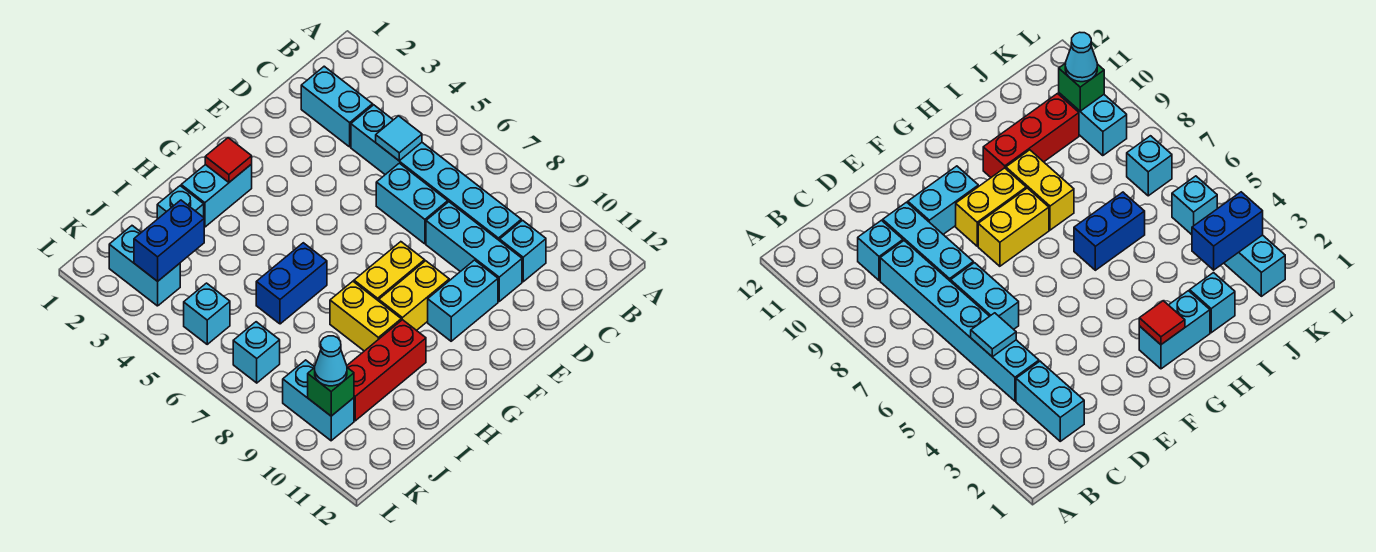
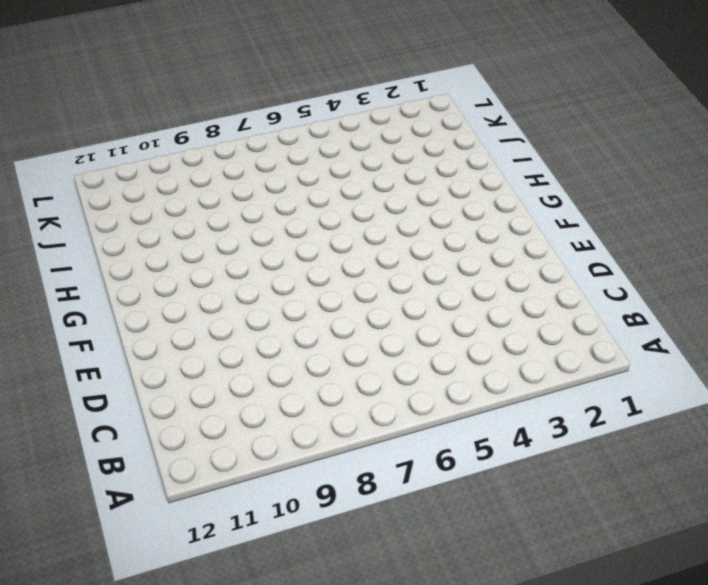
none -> cyan 1x2 brick [301,66,373,147]
none -> cyan 1x6 brick [351,105,521,241]
none -> cyan 1x1 brick [500,220,546,282]

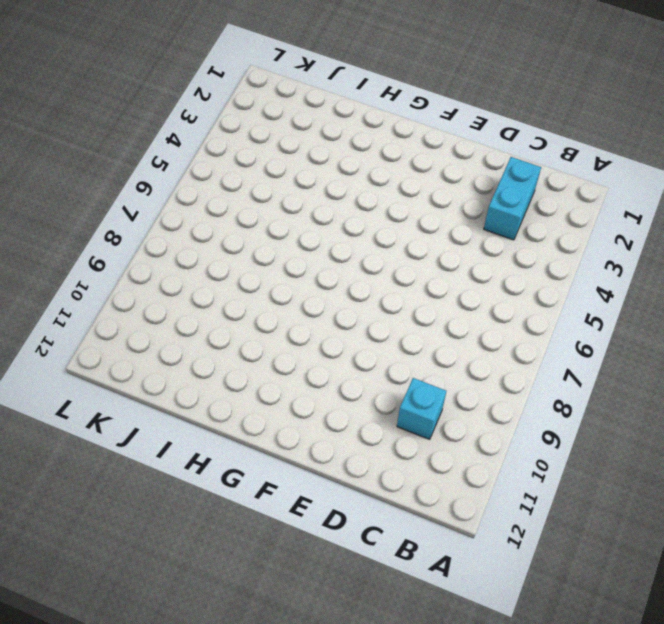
none -> cyan 1x6 brick [351,105,521,241]
none -> cyan 1x2 brick [376,163,448,244]
none -> cyan 1x3 brick [426,202,522,301]

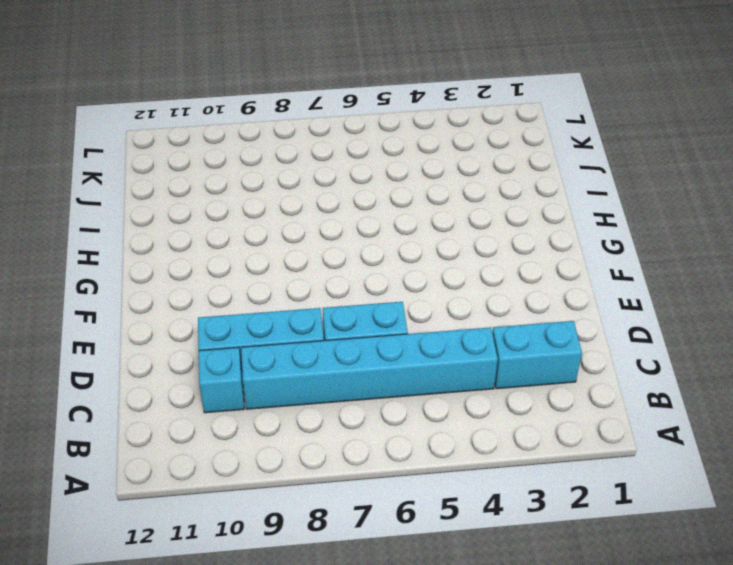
none -> cyan 1x2 brick [428,260,498,341]
none -> yellow 1x2 brick [354,242,425,301]
none -> yellow 1x2 brick [379,261,449,330]

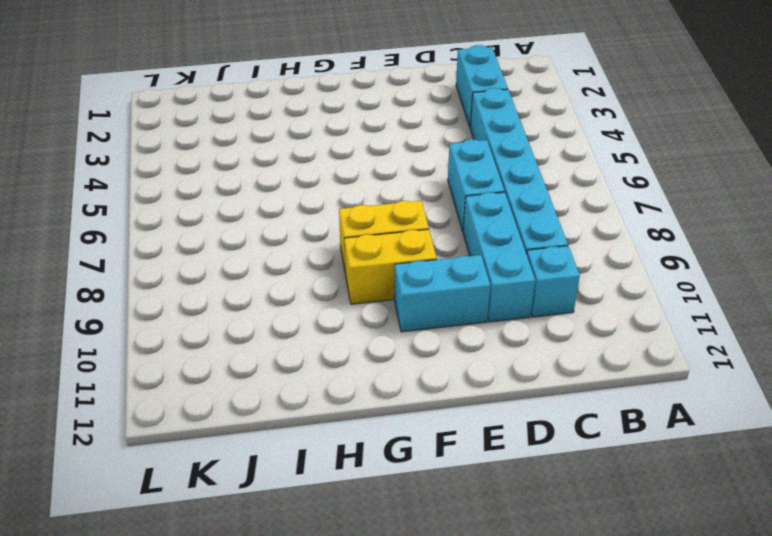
none -> cyan 1x2 brick [181,164,252,227]
none -> blue 1x2 brick [256,243,327,324]
none -> yellow 1x2 brick [330,281,401,351]

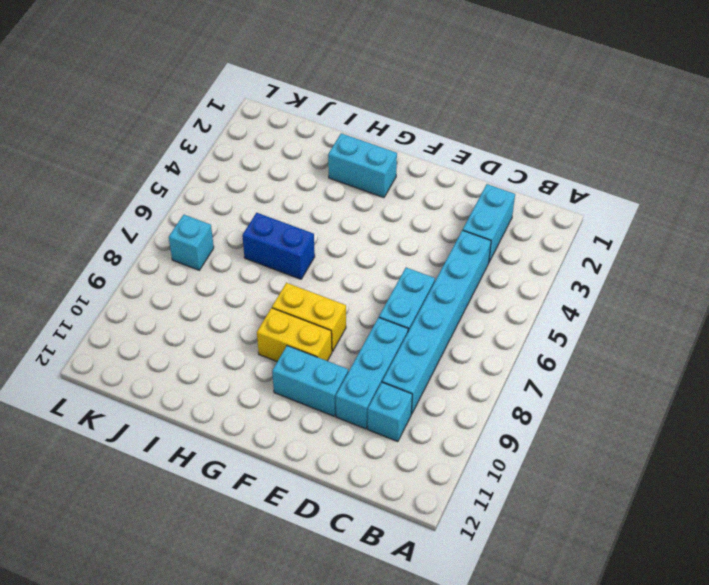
none -> yellow 1x2 brick [330,281,401,351]
none -> red 1x3 brick [347,320,426,421]
none -> cyan 1x1 brick [157,186,204,219]

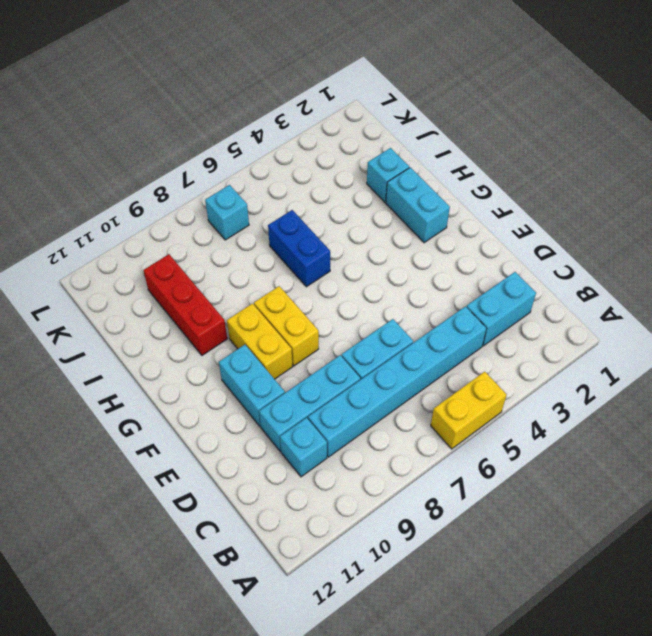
yellow 1x2 brick [431,372,507,449] -> yellow 1x2 brick moved to [330,281,401,351]
none -> cyan 1x2 brick [109,226,180,306]
none -> cyan 1x1 brick [184,283,230,344]
none -> cyan 1x2 brick [283,360,354,441]

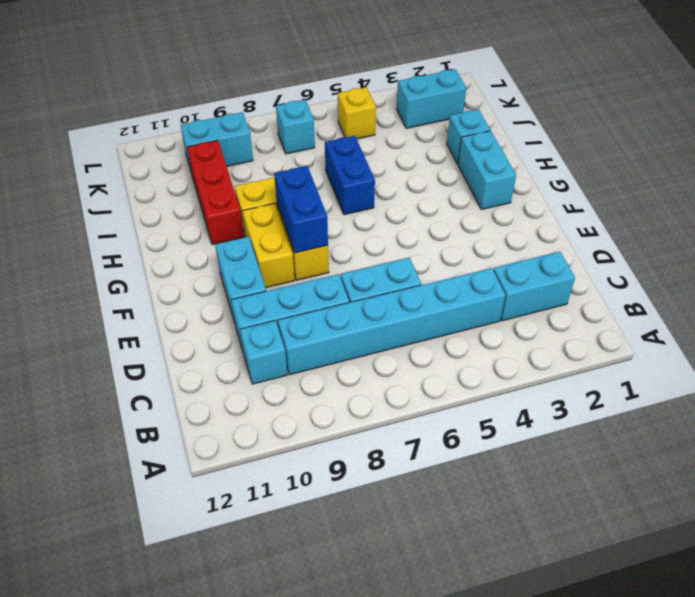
blue 1x2 brick [274,166,328,253] -> blue 1x2 brick moved to [134,200,204,281]
yellow 1x1 brick [338,87,376,139] -> cyan 1x1 brick [184,283,230,344]
none -> cyan 1x1 tile [376,116,422,161]
none -> red 1x1 tile [205,138,252,182]
none -> green 1x1 brick [308,368,354,416]

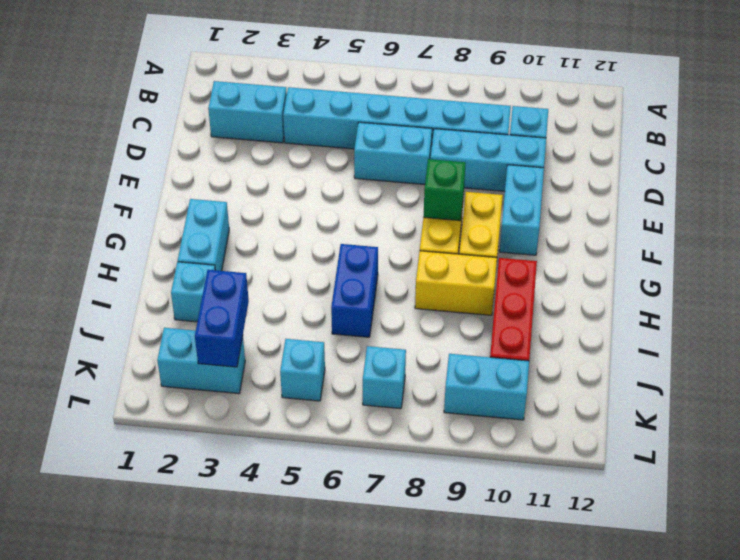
green 1x1 brick [424,159,466,221] -> green 1x1 brick moved to [308,368,354,416]
none -> cyan 1x1 tile [376,116,422,161]
none -> red 1x1 tile [205,138,252,182]
none -> cyan 1x1 cone [315,336,347,386]

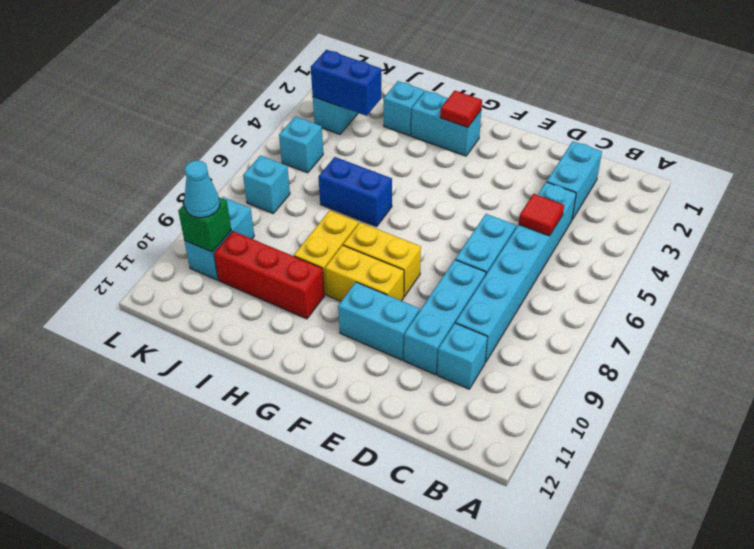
red 1x1 tile [519,194,564,236] -> cyan 1x1 tile [376,116,422,161]

